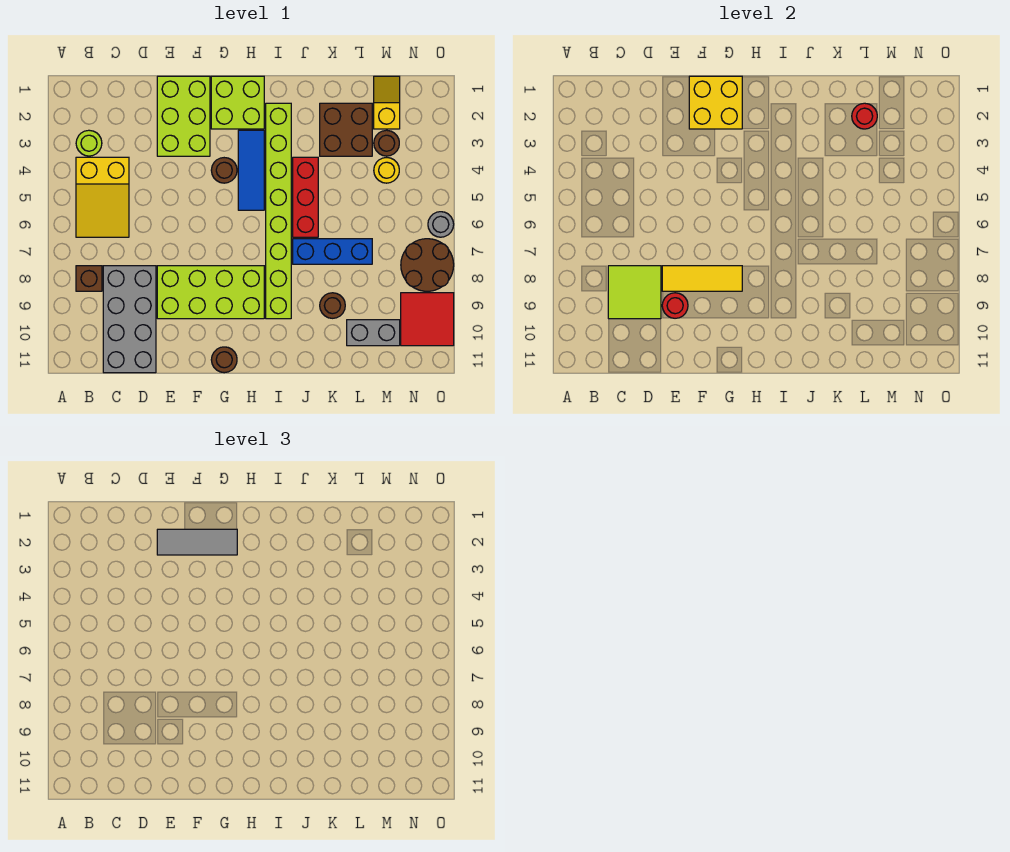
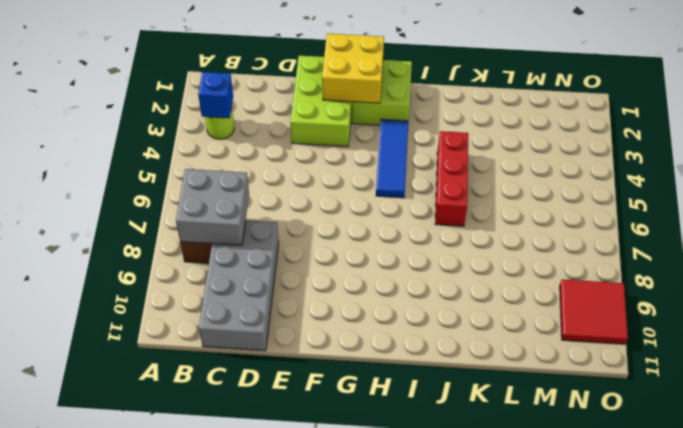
blue 1x1 brick [198,72,233,118] -> none
grey 2x2 brick [176,169,249,245] -> lime 2x2 tile [608,266,661,319]
none -> yellow 2x3 slope [76,157,129,237]
none -> lime 2x4 brick [157,266,264,319]
none -> brown 1x1 round brick [211,158,237,183]

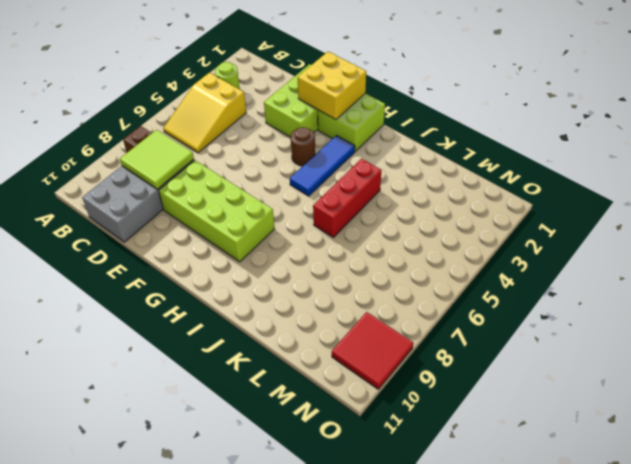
none -> brown 1x1 round brick [211,347,237,373]
none -> lime 1x8 brick [266,103,291,319]
none -> blue 1x3 brick [293,239,372,264]

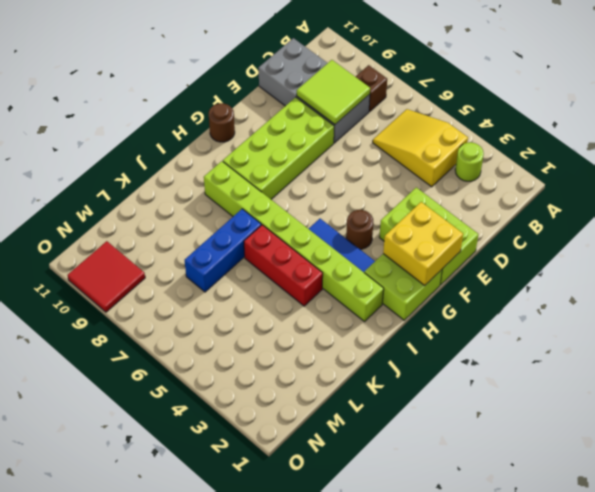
none -> brown 2x2 brick [320,103,372,156]
none -> brown 1x1 round brick [320,293,345,318]
none -> grey 1x2 brick [347,320,400,346]

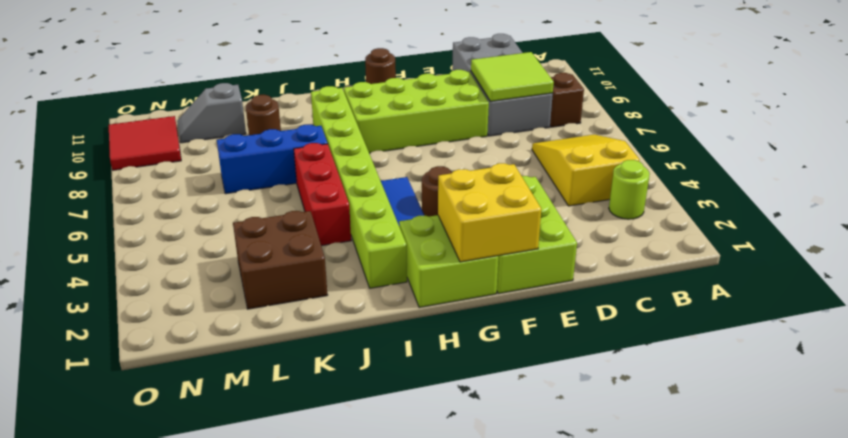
grey 1x2 slope [177,83,246,143] -> grey 1x2 brick [347,320,400,346]
none -> yellow 1x2 slope [374,76,400,129]
none -> brown 1x1 round brick [374,130,399,156]
none -> yellow 1x1 round brick [374,158,399,183]

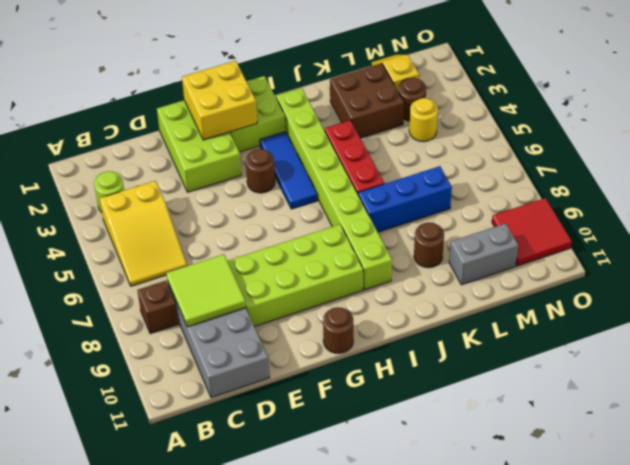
none -> brown 2x2 round brick [401,239,454,291]
none -> grey 1x1 round brick [428,212,454,237]
none -> yellow 1x3 tile [662,266,742,291]

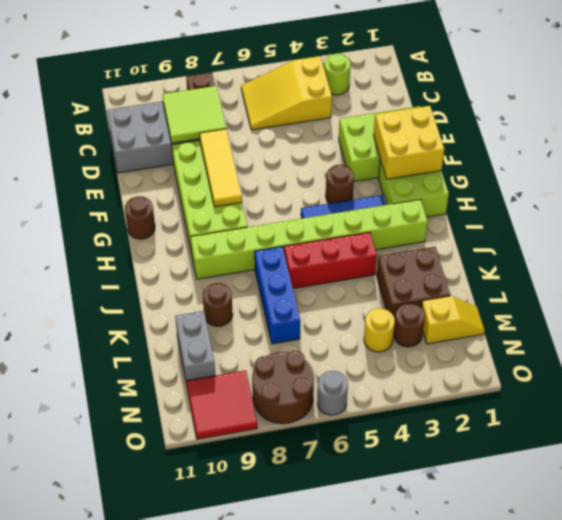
none -> red 1x1 round brick [662,293,688,318]
none -> red 1x1 round brick [852,103,877,129]
none -> grey 1x3 tile [157,529,237,555]

